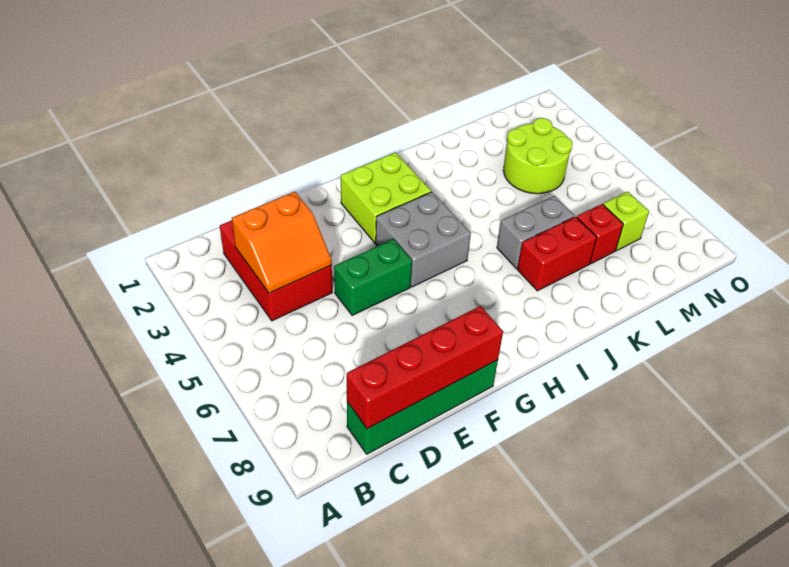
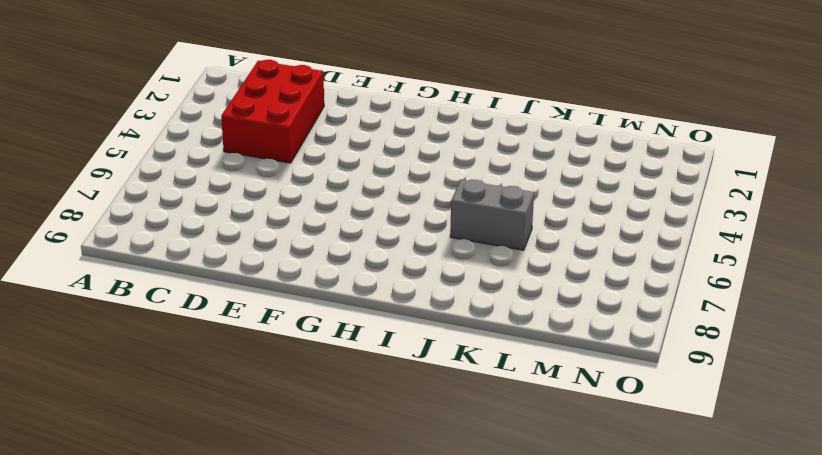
none -> green 1x4 brick [347,360,498,454]
none -> green 1x2 brick [334,239,412,316]
none -> lime 2x2 brick [341,152,431,243]

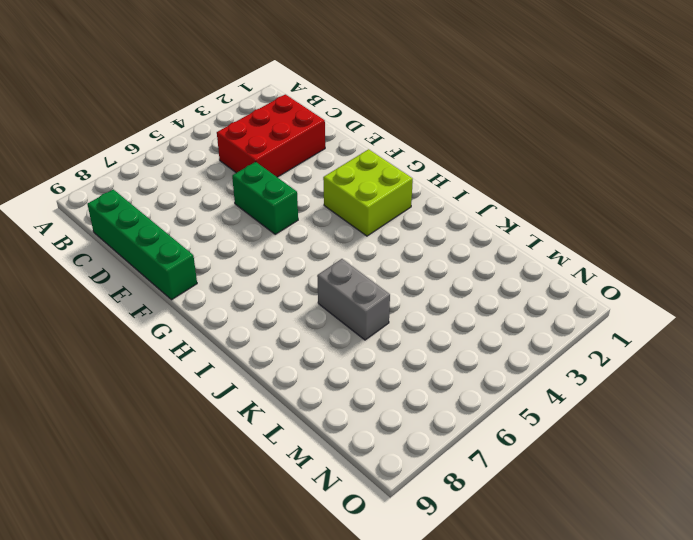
none -> grey 2x2 brick [376,192,471,287]
none -> red 1x2 brick [517,217,597,291]
none -> lime 2x2 round brick [504,118,573,194]

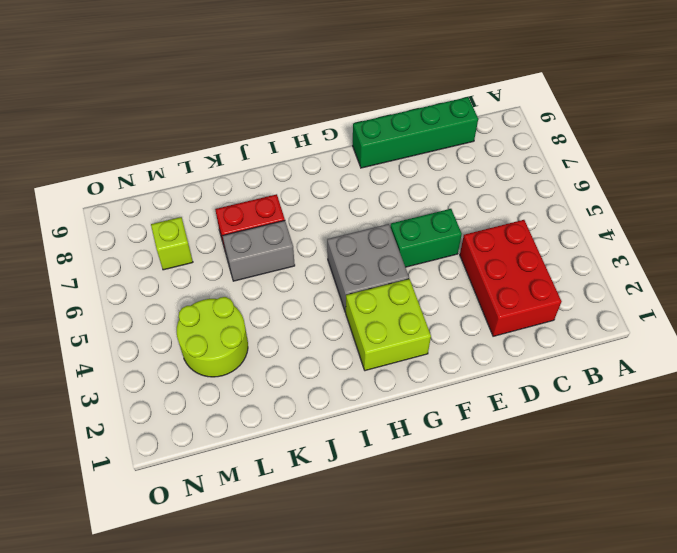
none -> red 1x1 brick [577,204,623,264]
none -> orange 2x2 slope [232,192,332,293]
none -> red 1x4 brick [347,306,503,429]

